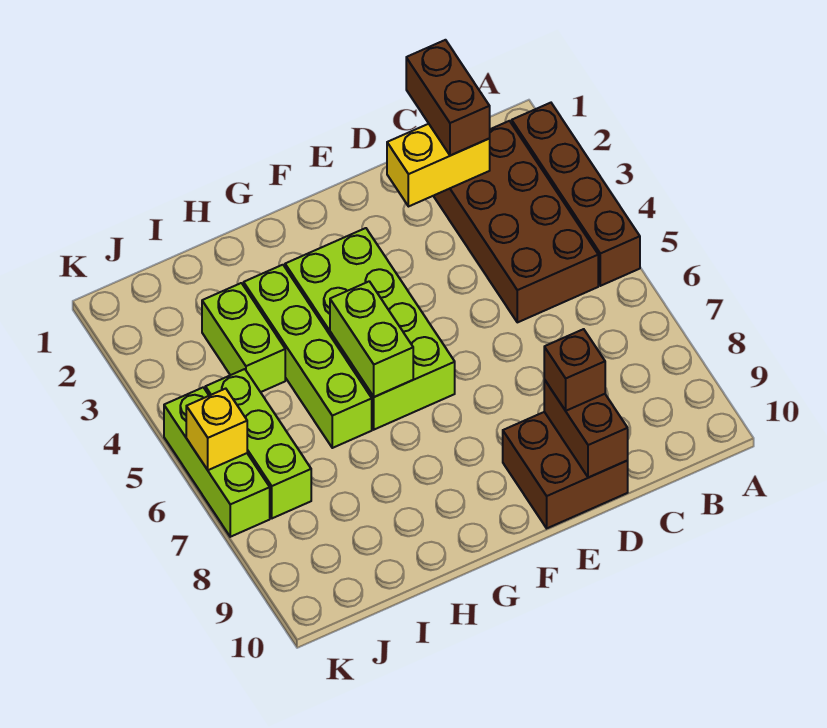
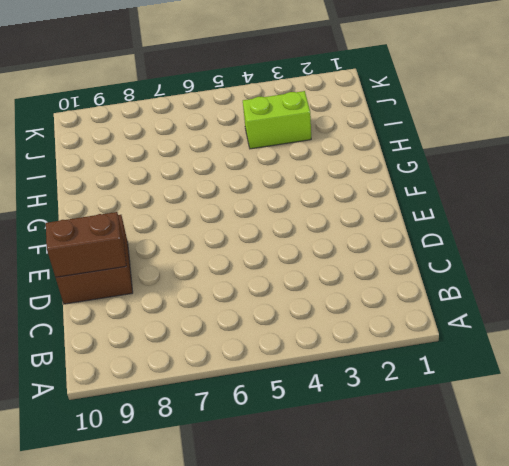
none -> brown 1x4 brick [512,103,640,286]
none -> brown 2x4 brick [434,121,598,322]
none -> lime 2x4 brick [285,228,455,430]

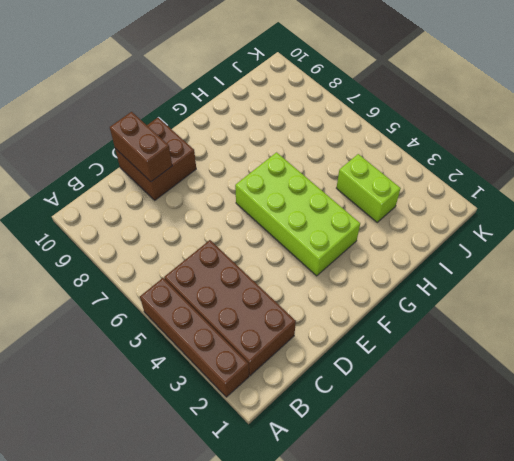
none -> lime 1x4 brick [244,265,372,448]
none -> lime 1x3 brick [205,369,311,518]
none -> lime 1x3 brick [164,387,270,537]

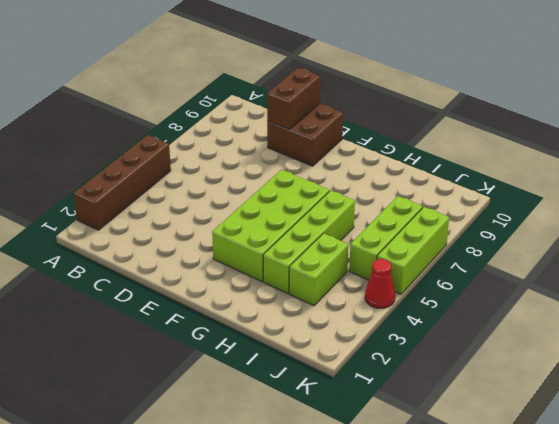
red 1x1 cone [365,259,395,308] -> none
none -> brown 2x4 brick [434,121,598,322]
none -> yellow 1x2 brick [387,124,490,207]
none -> lime 1x2 brick [330,281,413,397]

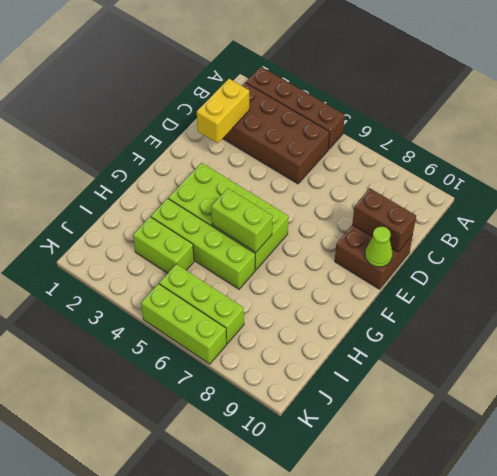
lime 1x1 cone [365,227,393,267] -> none
none -> yellow 1x1 brick [186,389,247,470]
none -> brown 1x2 brick [406,40,490,156]
none -> brown 1x1 brick [544,329,605,411]

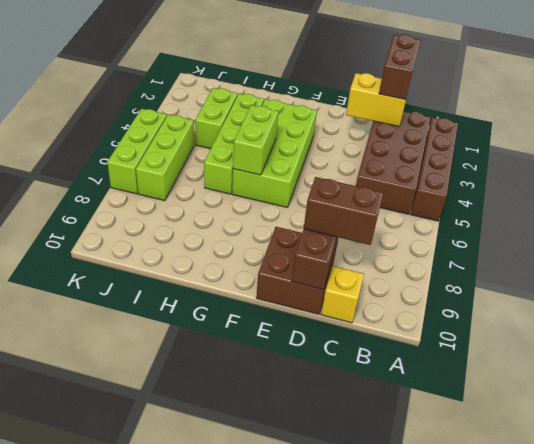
brown 1x2 brick [304,177,383,245] -> brown 1x1 brick [544,329,605,411]
yellow 1x1 brick [321,266,364,323] -> yellow 1x1 brick moved to [186,389,247,470]

